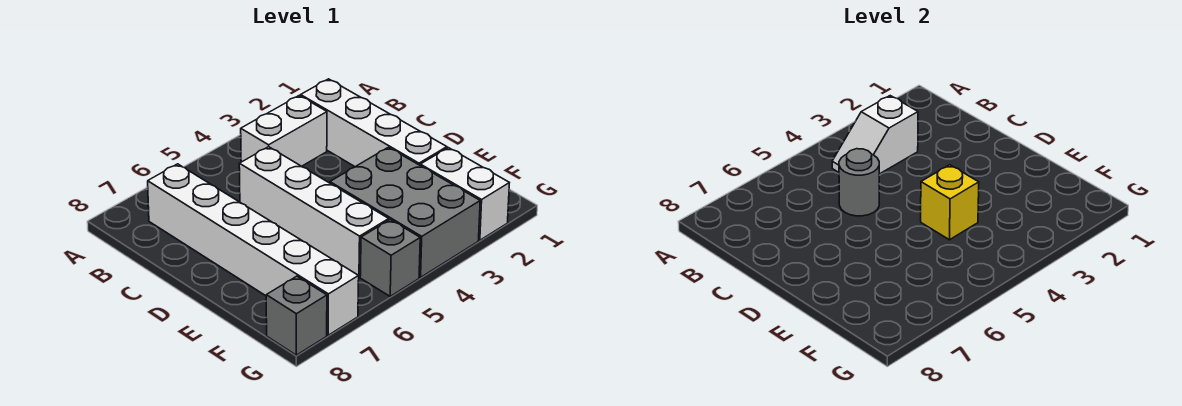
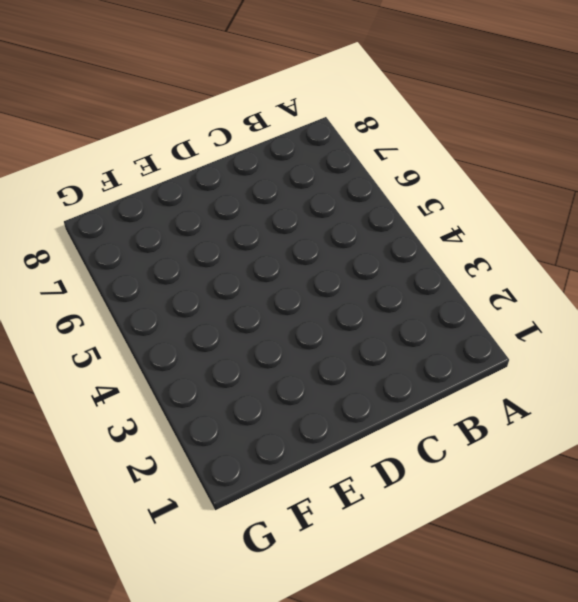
none -> white 1x4 brick [301,79,447,167]
none -> white 1x2 brick [241,96,327,166]

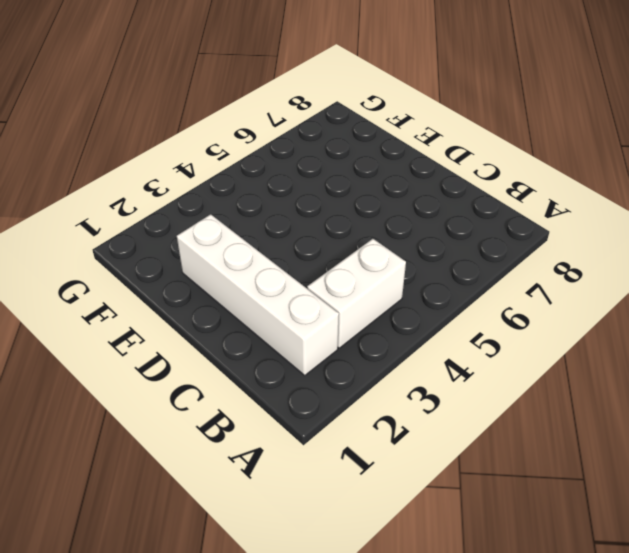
none -> white 1x6 brick [148,164,359,335]
none -> white 1x4 brick [239,147,389,277]

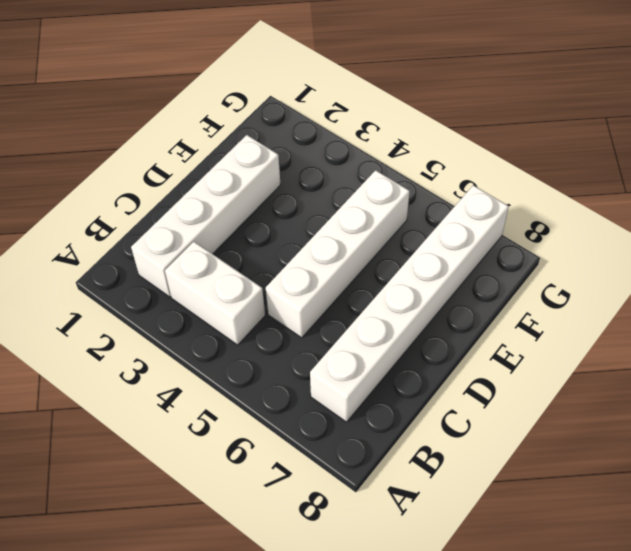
none -> grey 2x3 brick [330,147,480,277]
none -> white 1x2 brick [420,148,509,240]

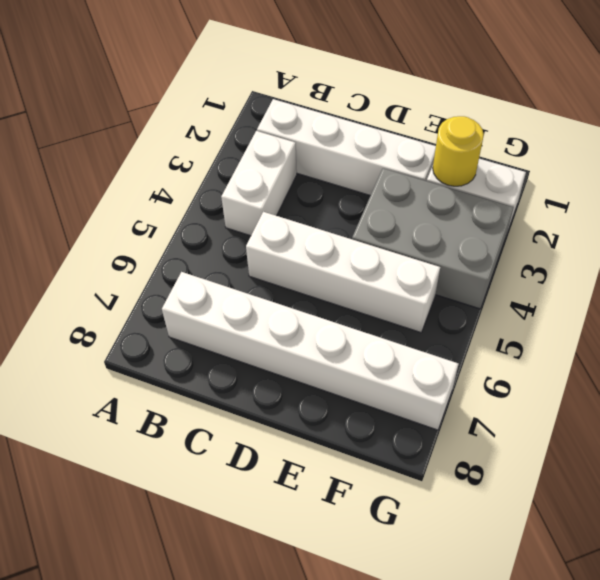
yellow 1x1 round brick [433,116,484,186] -> none
none -> grey 1x1 brick [360,220,420,296]
none -> grey 1x1 brick [266,276,327,355]

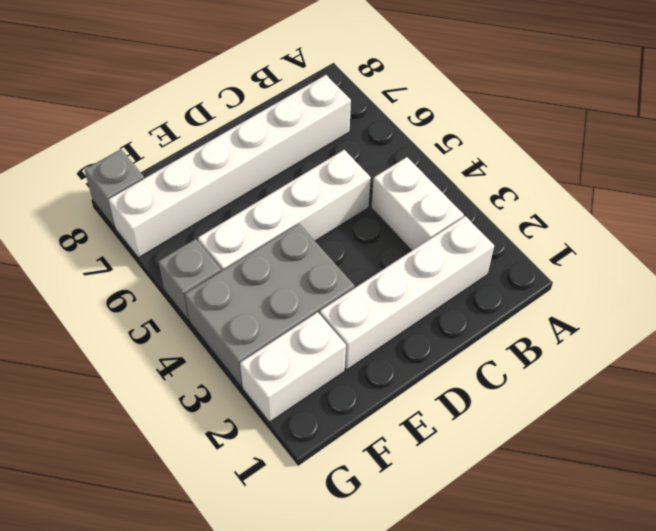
none -> white 1x2 slope [832,96,918,174]
none -> grey 1x1 round brick [839,149,879,216]

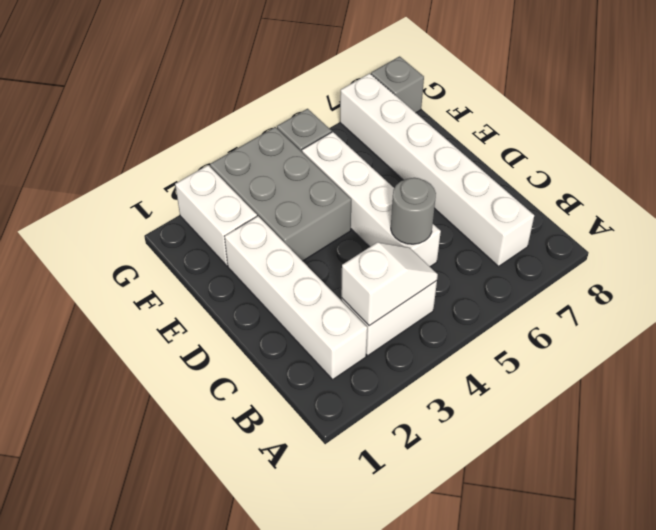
none -> yellow 1x1 brick [921,165,979,240]

